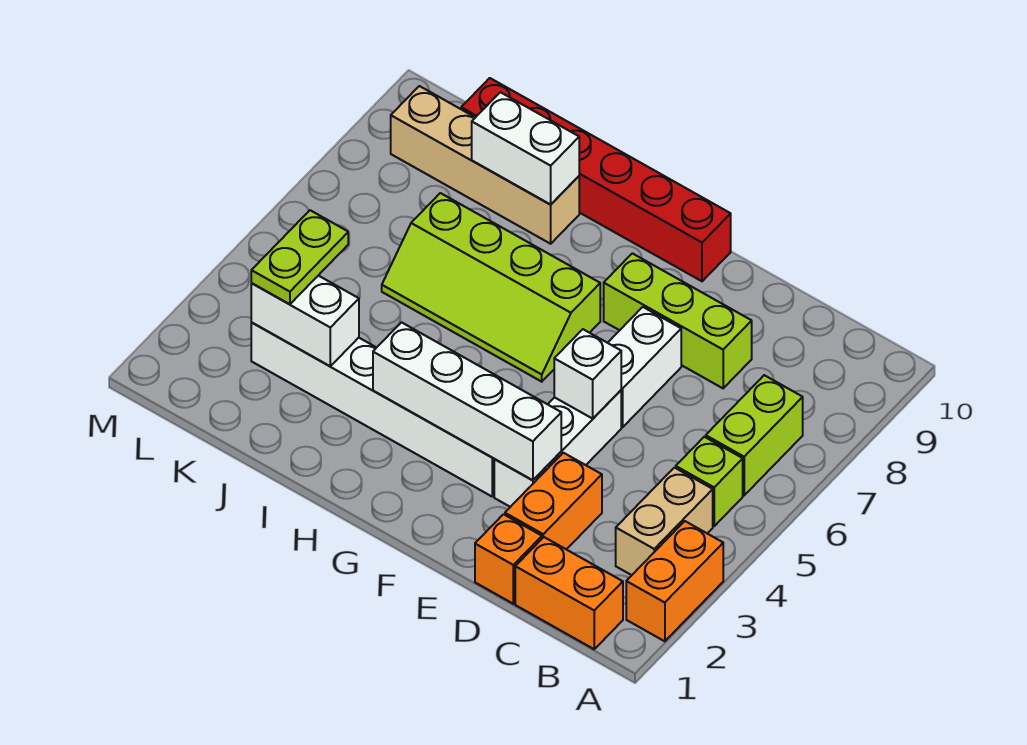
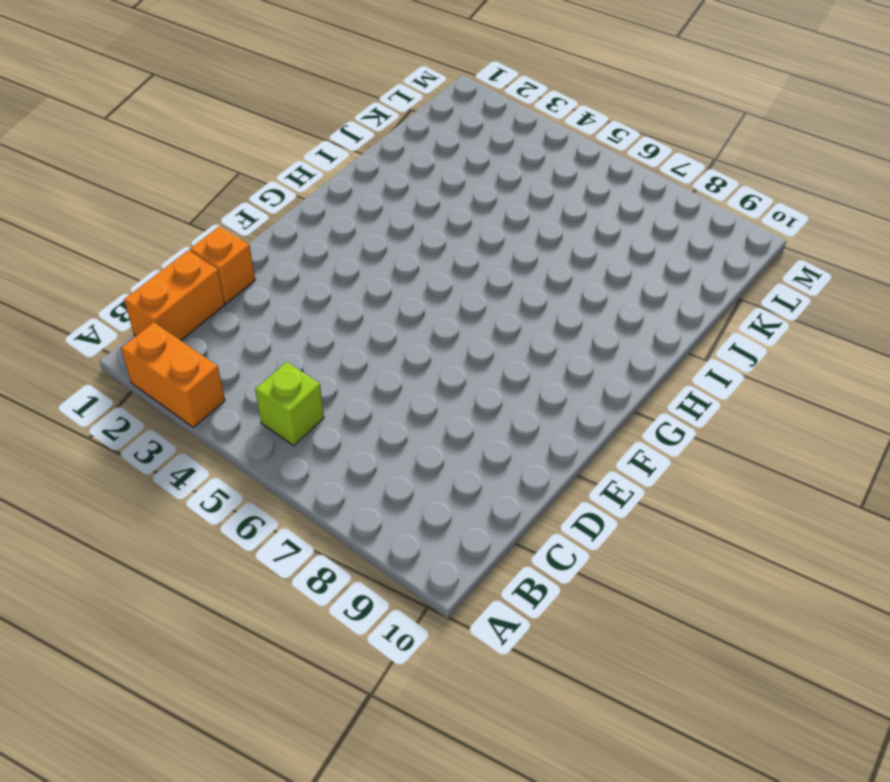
none -> tan 1x2 brick [616,468,713,575]
none -> lime 1x2 brick [706,375,803,495]
none -> orange 1x2 brick [505,453,602,549]

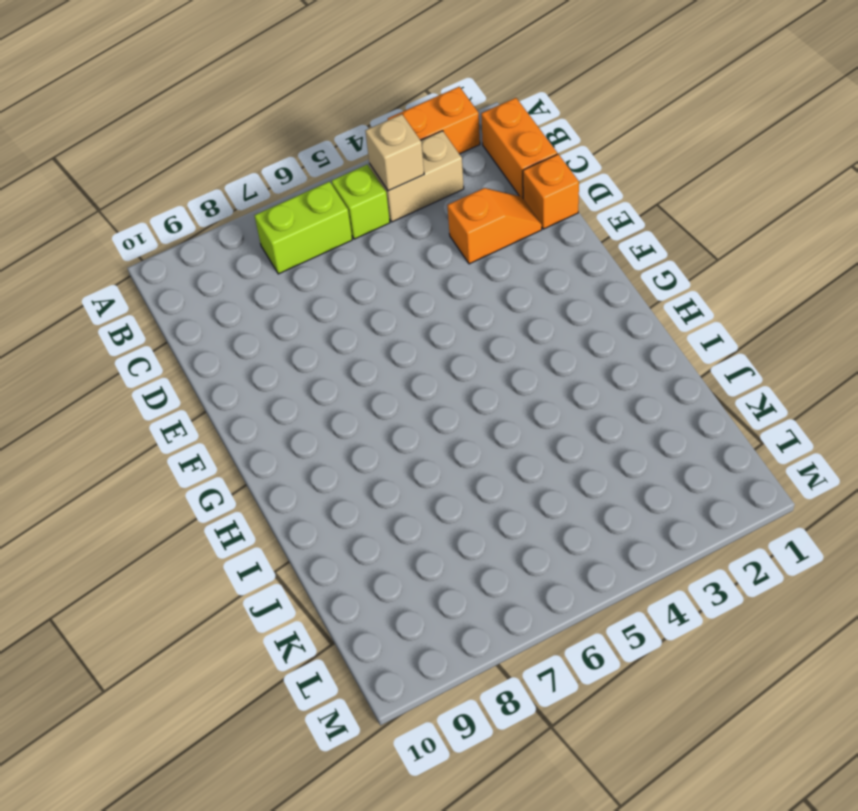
tan 1x1 brick [365,114,424,191] -> none
orange 1x2 slope [447,188,542,264] -> orange 1x2 brick [505,453,602,549]
none -> lime 1x3 brick [604,253,752,388]
none -> white 1x3 brick [494,390,621,507]
none -> white 1x2 brick [608,307,681,427]

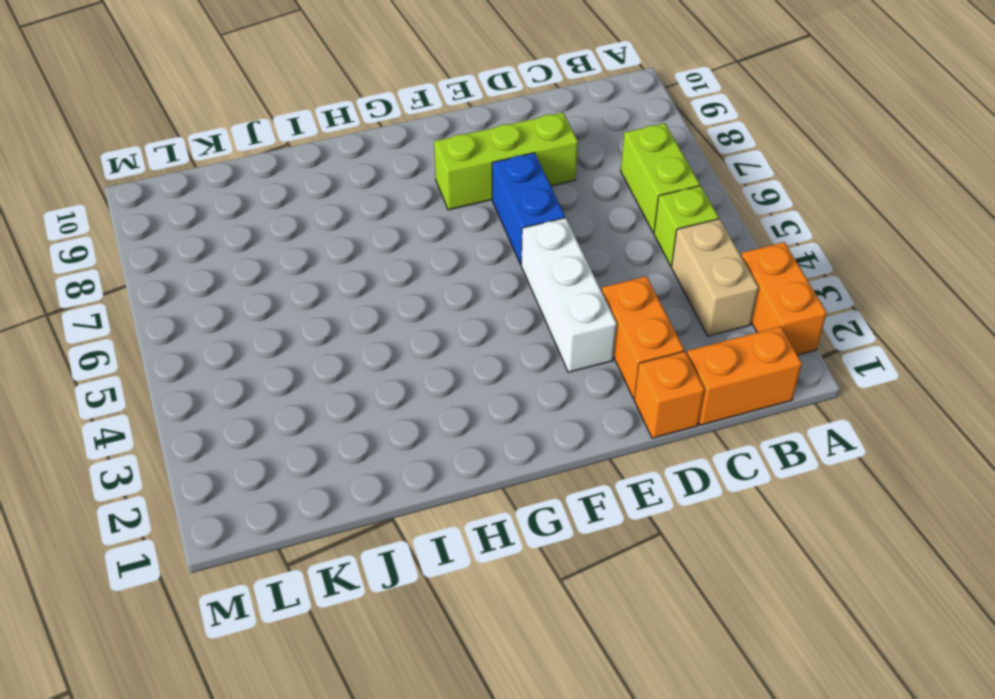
blue 1x2 brick [492,153,565,264] -> white 1x2 brick [608,307,681,427]
none -> white 1x6 brick [251,323,494,496]
none -> red 1x6 brick [461,78,731,281]
none -> lime 2x4 slope [382,193,600,382]

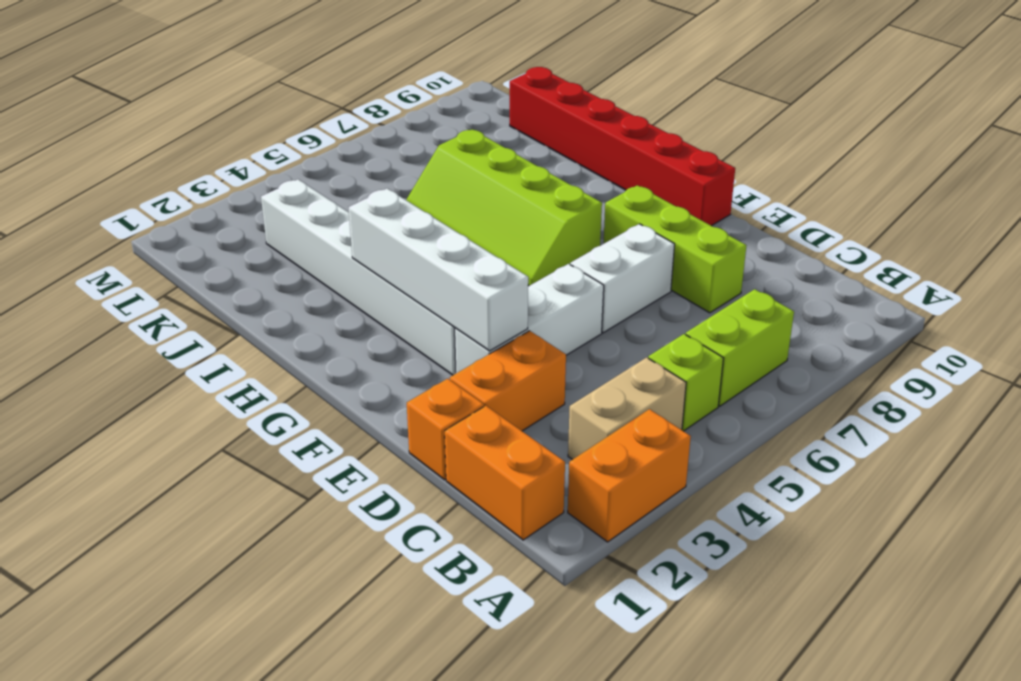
none -> tan 1x4 brick [391,86,579,244]
none -> white 1x1 brick [554,329,621,419]
none -> white 1x2 brick [472,92,579,205]

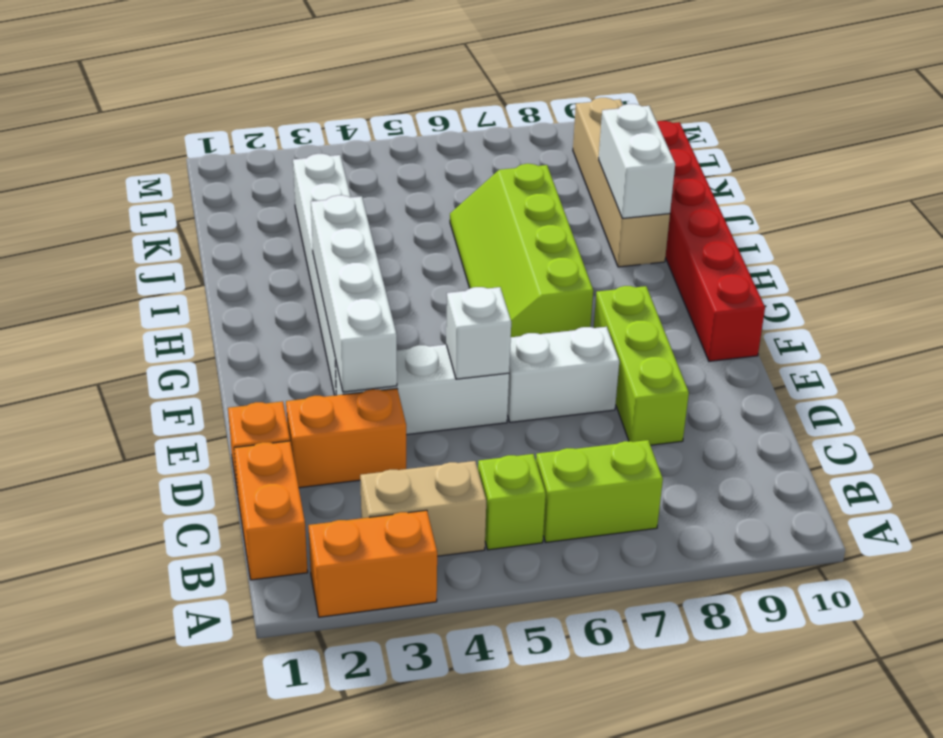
none -> white 1x2 brick [251,276,359,366]
none -> lime 1x2 plate [251,210,348,304]

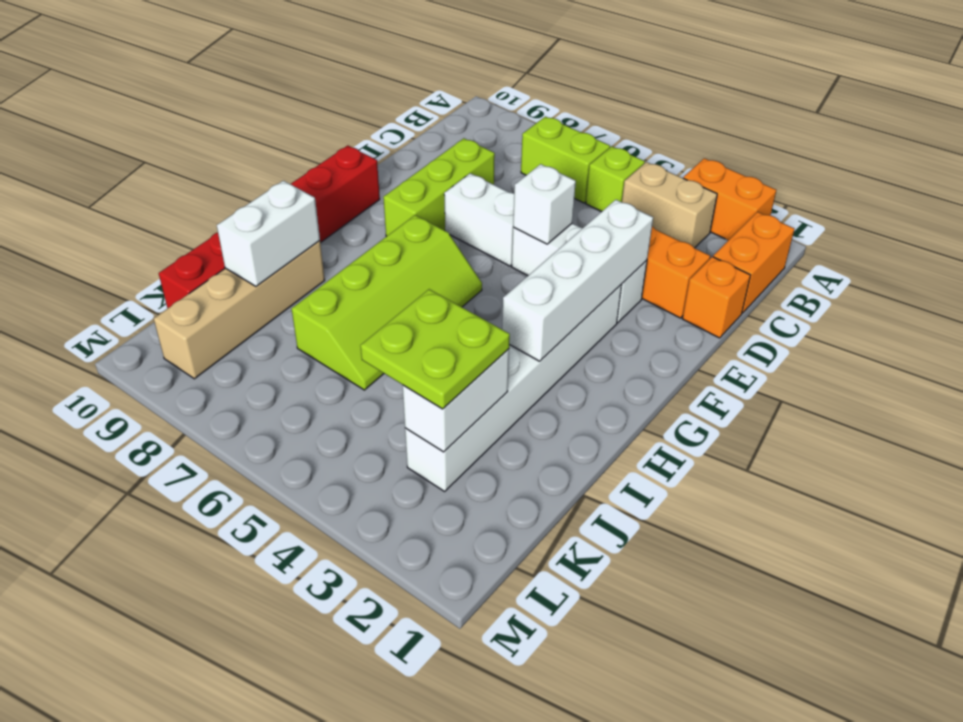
lime 2x2 plate [360,289,510,409] -> lime 1x2 plate [251,210,348,304]

